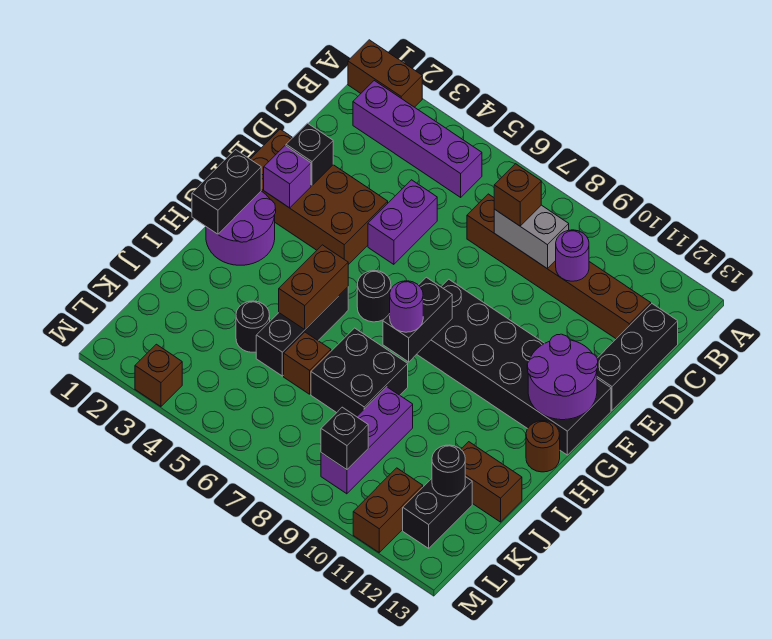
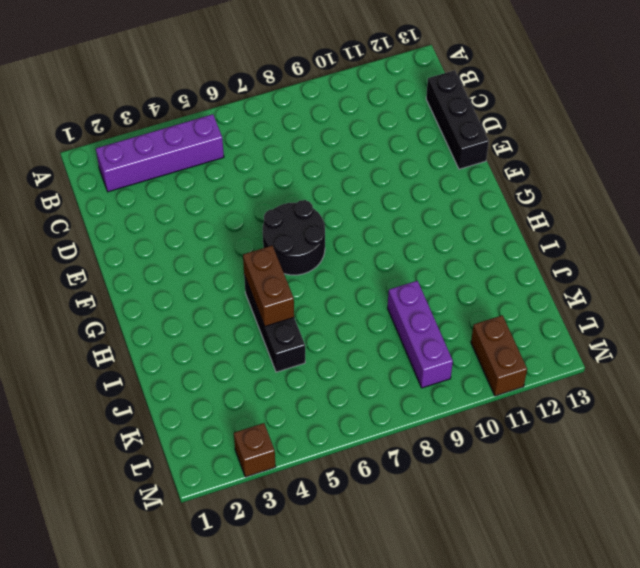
black 2x2 round brick [263,200,325,275] -> black 1x1 round brick [357,271,391,322]
none -> brown 1x2 brick [348,40,422,107]
none -> brown 1x6 brick [467,194,651,339]
none -> purple 1x2 brick [368,180,437,264]
none -> brown 2x4 brick [250,129,388,265]

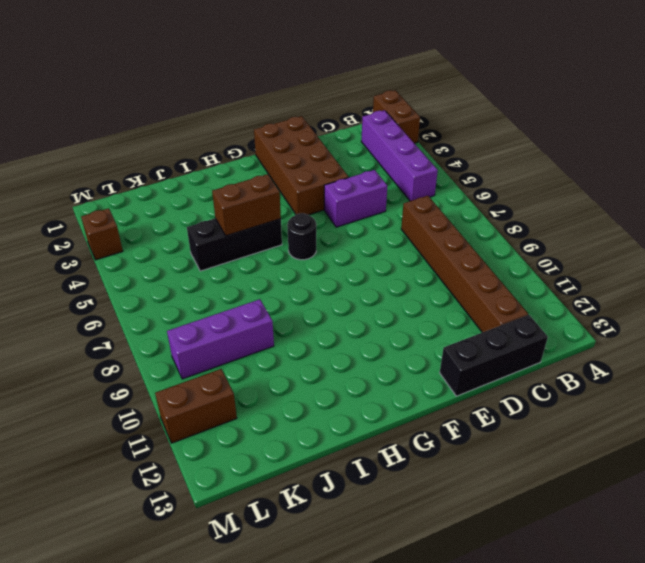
none -> black 2x6 brick [417,279,611,455]
none -> purple 2x2 round brick [206,191,276,265]
none -> brown 1x1 round brick [526,421,560,472]
none -> black 2x2 brick [311,328,408,417]

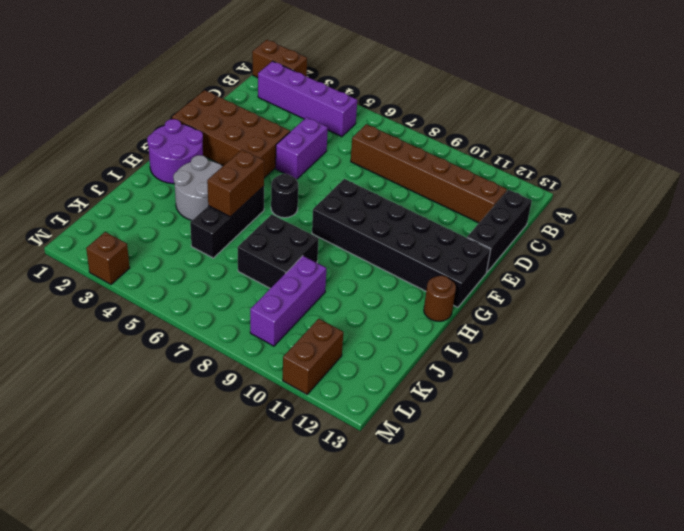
grey 2x2 round brick [173,155,223,220] -> none
none -> black 1x1 round brick [236,301,270,352]
none -> brown 1x1 brick [284,332,331,394]
none -> brown 1x2 brick [461,442,522,522]
none -> black 1x2 brick [403,477,472,548]

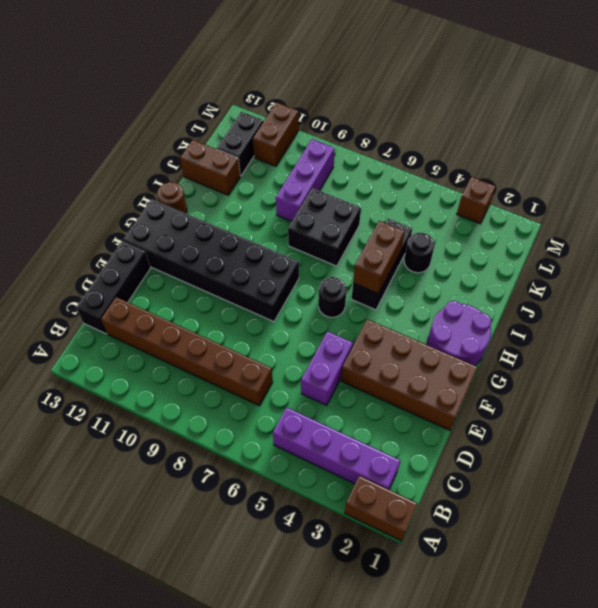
none -> brown 1x1 brick [284,332,331,394]
none -> grey 1x2 brick [494,205,569,269]
none -> purple 1x1 round brick [556,230,589,281]
none -> black 1x1 brick [286,123,333,185]

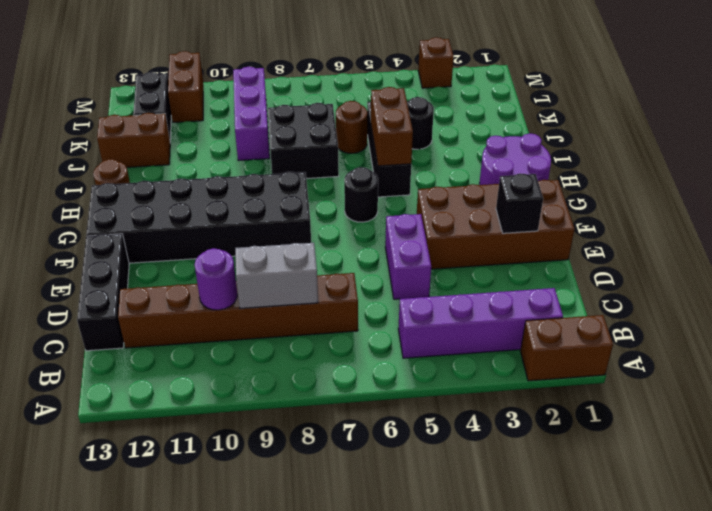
brown 1x1 round brick [336,101,367,153] -> brown 1x1 brick [284,332,331,394]
none -> purple 1x1 brick [264,146,311,208]
none -> purple 2x2 round brick [527,334,598,420]
none -> black 1x2 brick [192,150,261,234]
none -> black 1x2 brick [383,277,452,362]

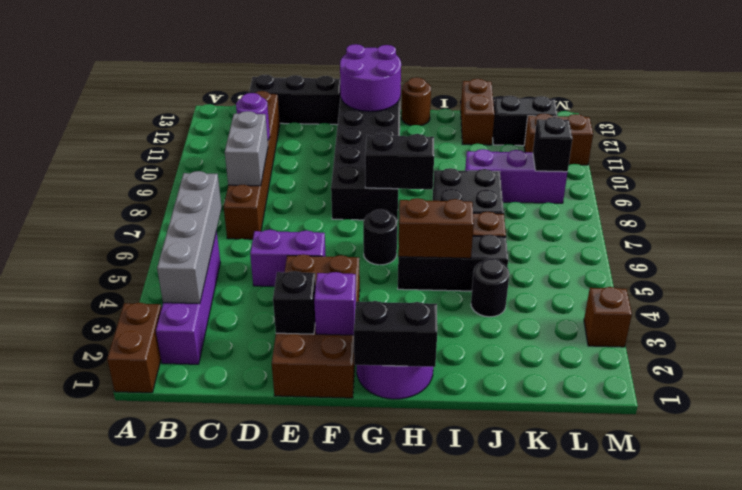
grey 1x4 brick [157,171,222,304] -> none
none -> black 1x1 round brick [432,445,465,497]
none -> brown 1x1 brick [494,164,541,226]
none -> purple 1x1 round brick [390,281,423,332]

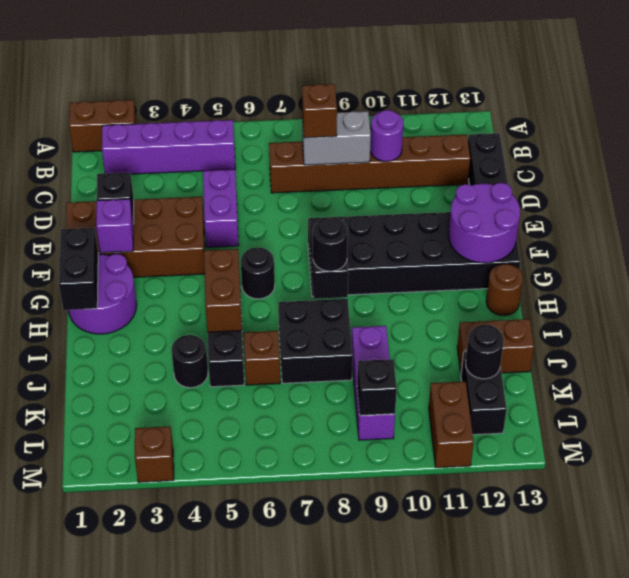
black 1x1 round brick [313,217,348,271] -> purple 1x1 round brick [390,281,423,332]

